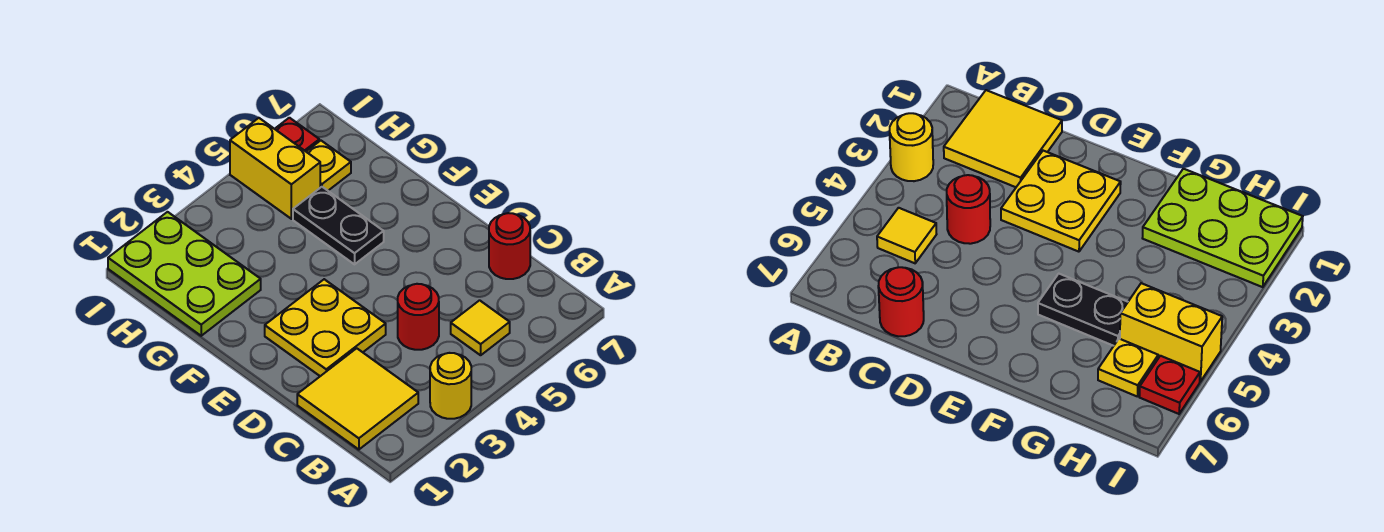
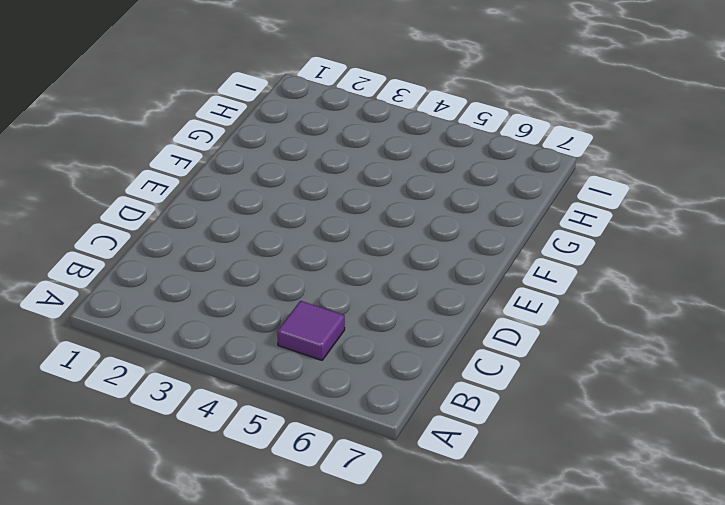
purple 1x1 tile [277,301,345,360] -> yellow 1x1 tile [451,300,510,355]
none -> yellow 1x1 round brick [430,353,471,419]
none -> yellow 2x2 tile [297,348,418,450]

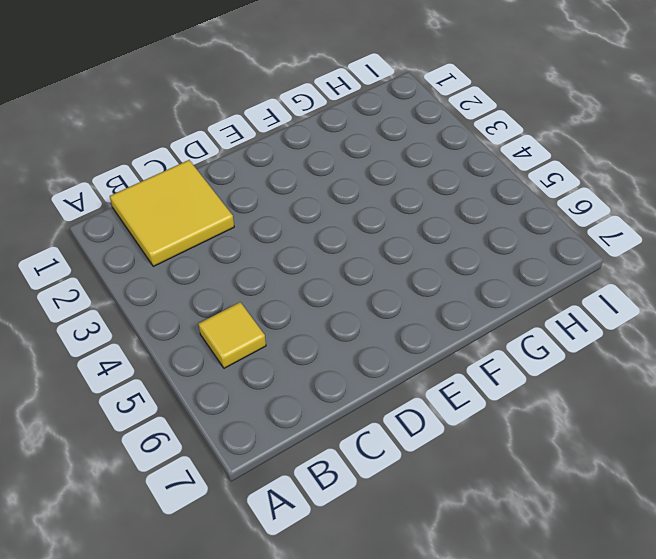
none -> yellow 1x1 round brick [430,353,471,419]
none -> red 1x1 round brick [398,284,439,350]

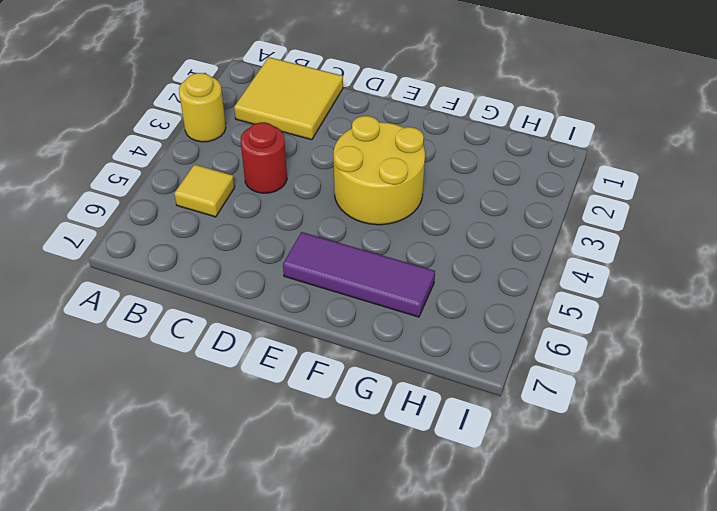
yellow 2x2 round brick [334,116,425,225] -> yellow 2x2 plate [265,279,386,376]
purple 1x3 tile [283,232,435,317] -> none
none -> red 1x1 round brick [489,213,530,279]
none -> black 1x2 plate [293,187,384,264]

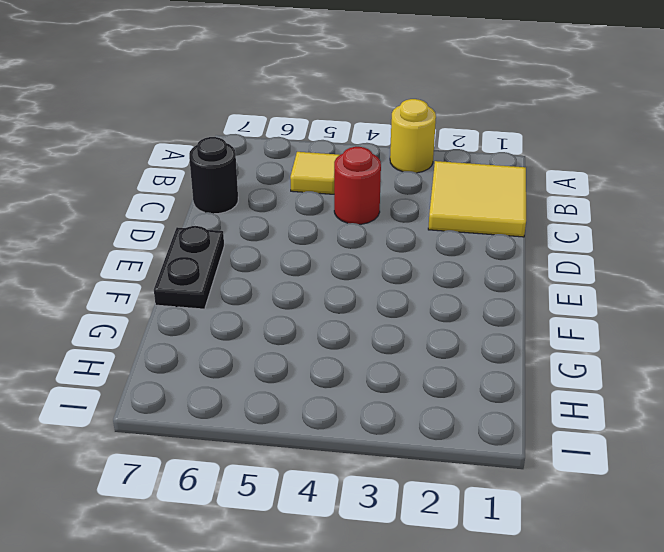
black 1x1 round brick [189,137,238,214] -> red 1x1 round brick [489,213,530,279]
black 1x2 plate [154,226,224,309] -> black 1x2 plate moved to [293,187,384,264]
none -> yellow 2x2 plate [265,279,386,376]
none -> lime 2x3 plate [108,212,261,336]

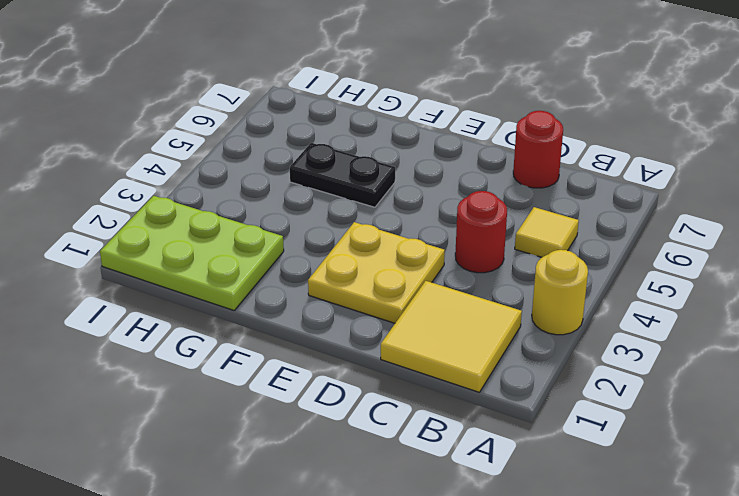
none -> yellow 1x2 brick [230,118,320,219]
none -> yellow 1x1 plate [306,141,351,191]

